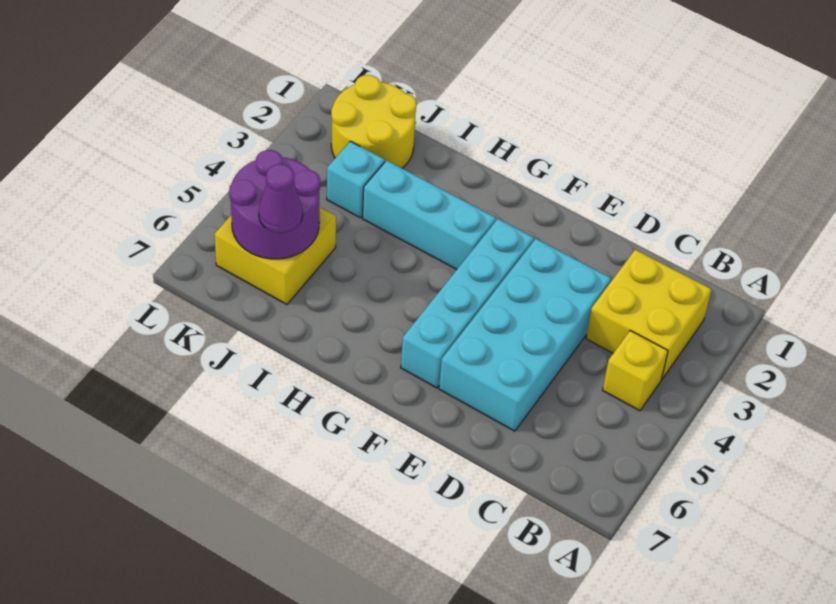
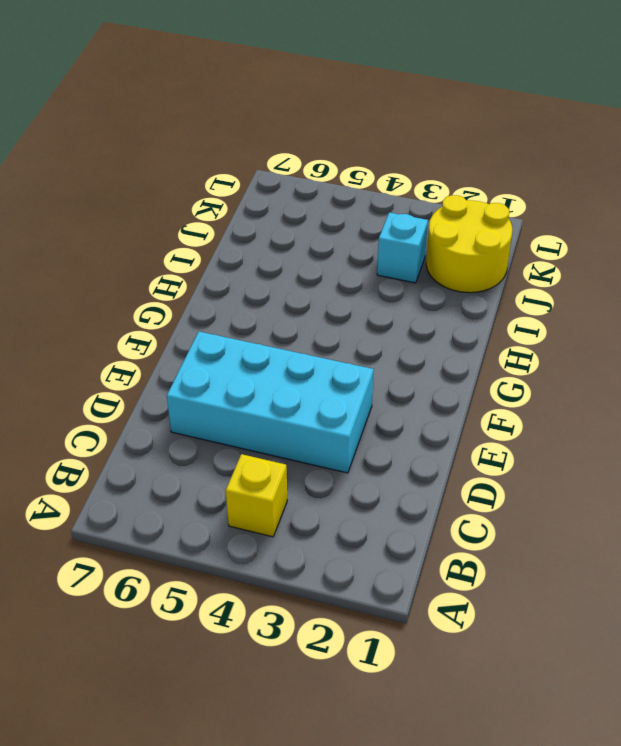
none -> yellow 2x2 brick [586,250,712,379]
none -> cyan 1x4 brick [401,219,534,388]

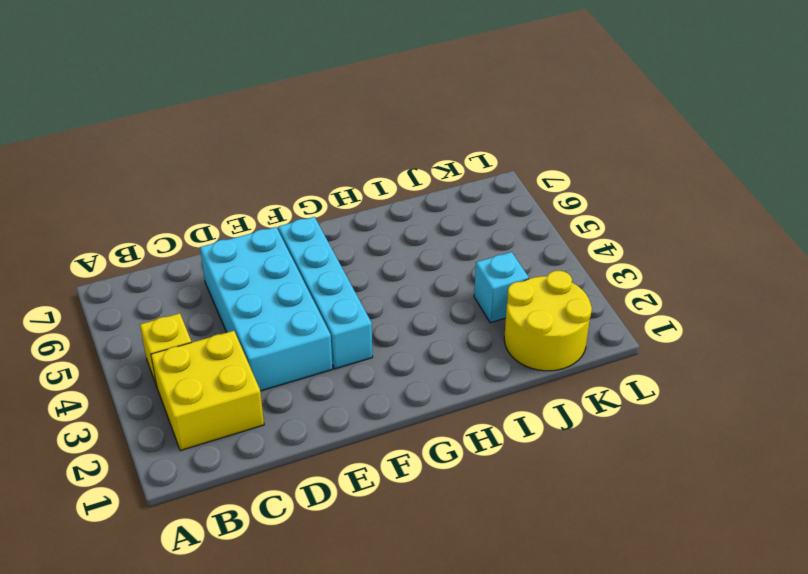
none -> cyan 1x3 brick [363,160,496,269]
none -> yellow 2x2 brick [215,207,336,304]

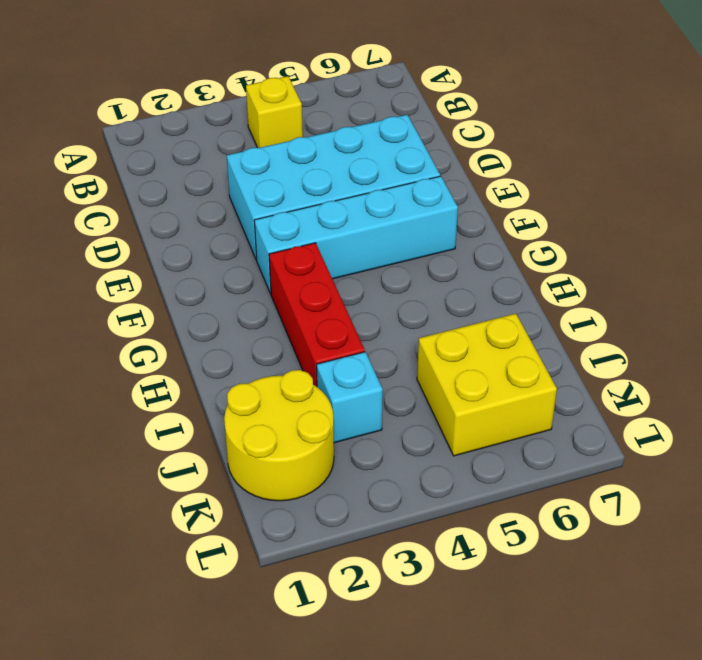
red 1x3 brick [269,243,365,387] -> cyan 1x3 brick [363,160,496,269]
none -> yellow 2x2 brick [586,250,712,379]
none -> purple 2x2 round brick [229,150,320,259]

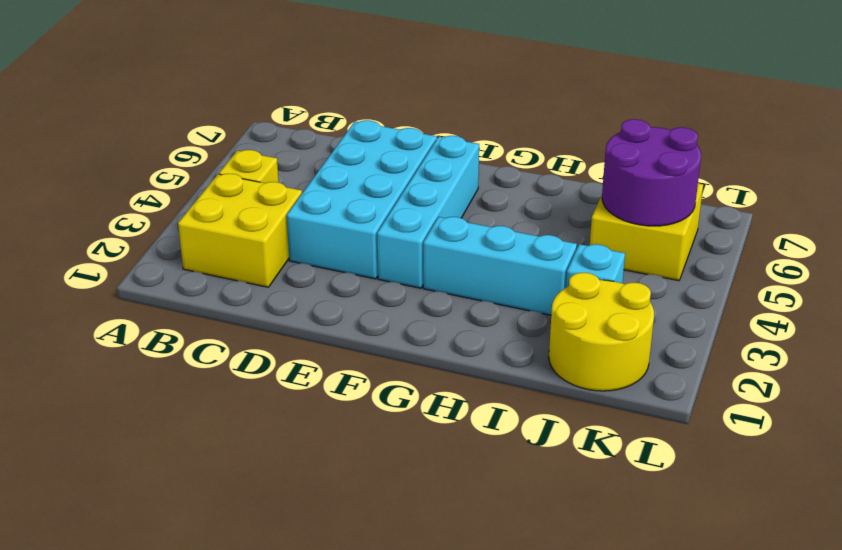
none -> purple 1x1 cone [259,164,303,233]

